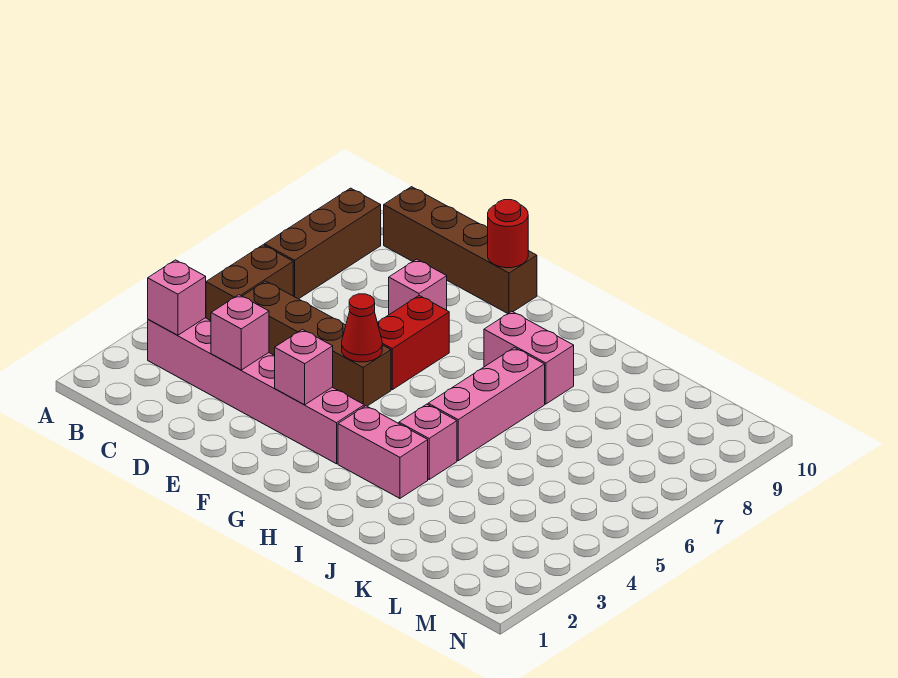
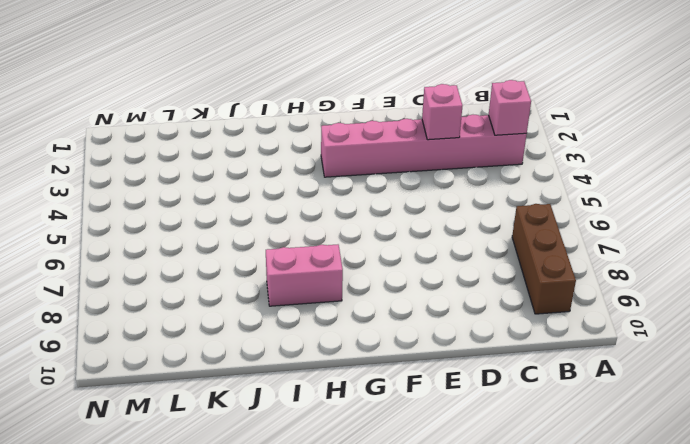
none -> brown 1x2 brick [206,245,293,321]
none -> brown 1x4 brick [242,281,391,406]
none -> brown 1x4 brick [384,187,537,313]

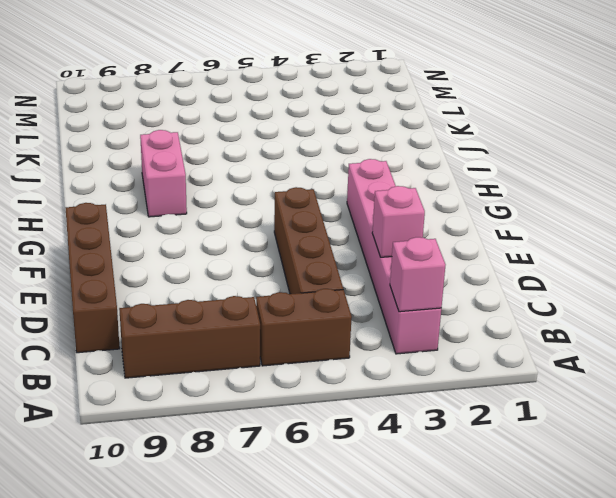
none -> pink 1x1 brick [389,259,447,315]
none -> red 1x2 brick [377,296,449,390]
none -> pink 1x2 brick [338,406,428,498]

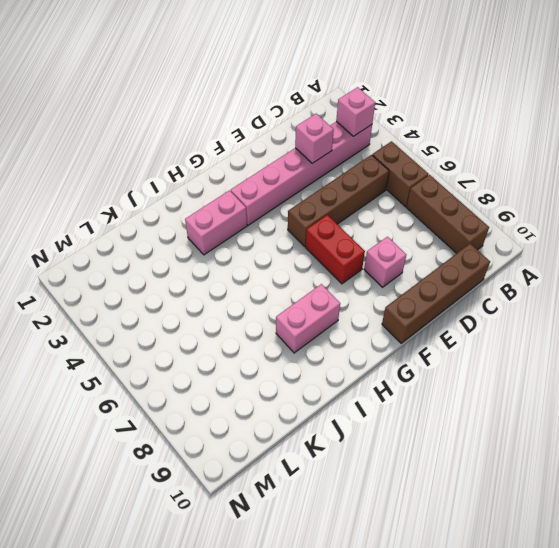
none -> pink 1x1 brick [399,404,457,479]
none -> pink 1x3 brick [428,348,545,461]
none -> pink 1x1 brick [275,329,333,405]

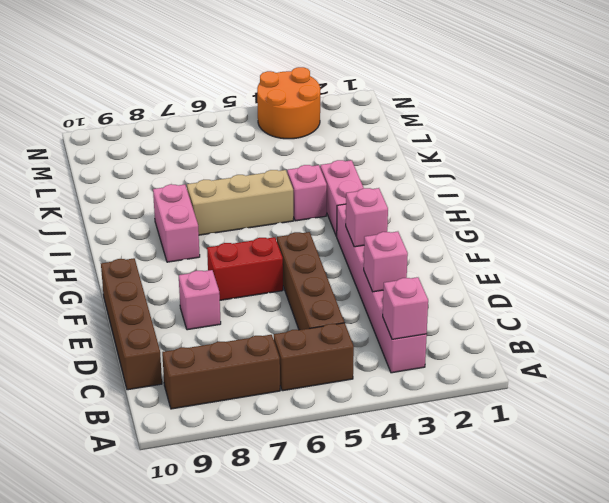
tan 1x3 brick [187,170,293,235] -> pink 1x3 brick [428,348,545,461]
orange 2x2 round brick [257,67,320,139] -> none
none -> red 1x1 cone [342,294,382,362]
none -> red 1x1 round brick [488,200,528,268]

